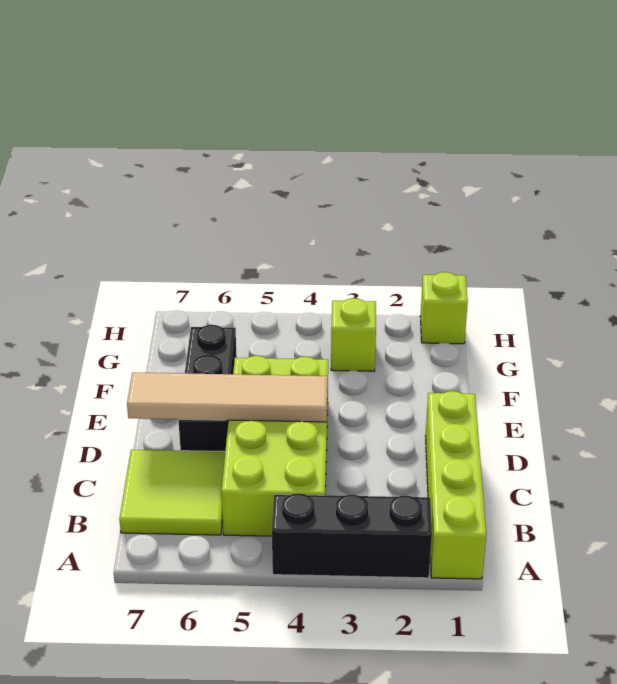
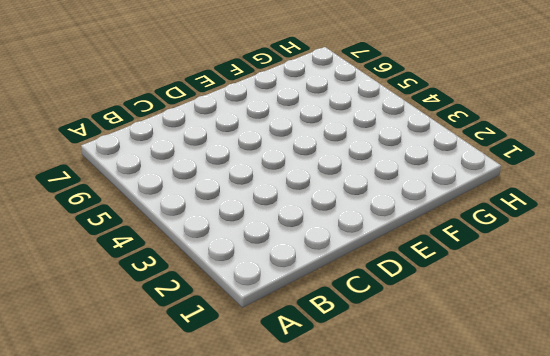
none -> lime 1x4 brick [425,391,486,579]
none -> black 1x3 brick [272,493,432,578]

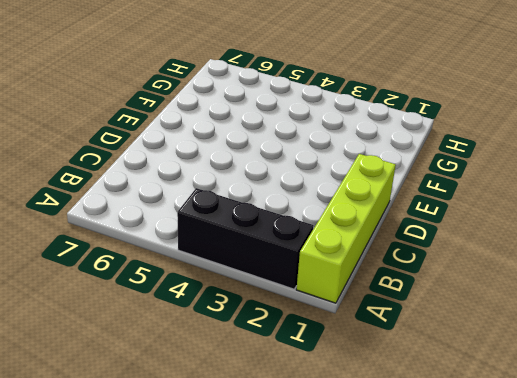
none -> lime 2x4 brick [221,356,328,536]
none -> lime 2x2 tile [119,450,225,535]

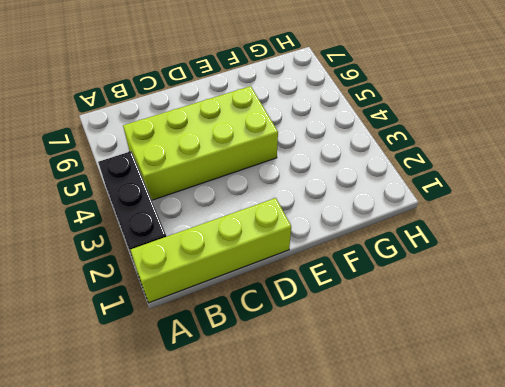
none -> lime 2x2 tile [119,450,225,535]
none -> black 1x3 brick [178,325,237,452]

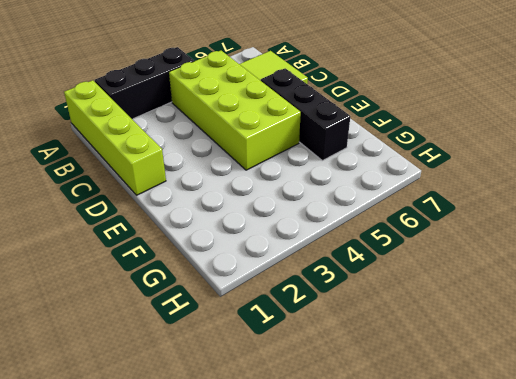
none -> lime 1x1 brick [331,298,376,371]
none -> lime 1x1 brick [420,272,468,344]

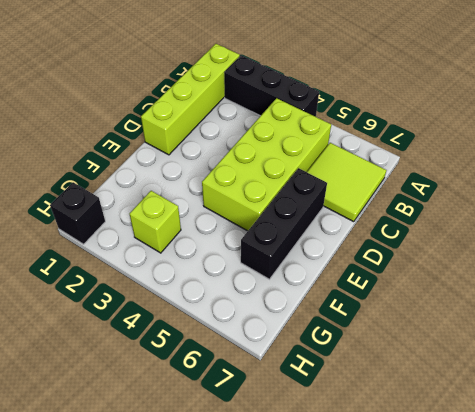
black 1x1 brick [50,182,105,244] -> lime 1x1 brick [420,272,468,344]
none -> tan 1x4 tile [127,373,328,422]

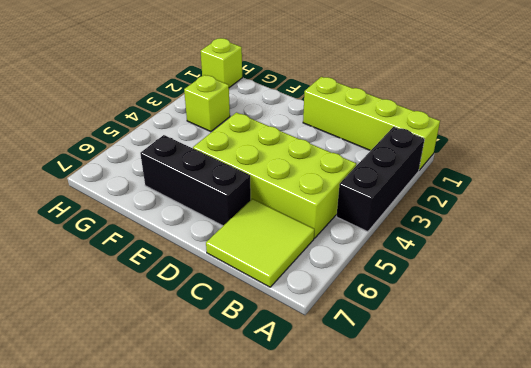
none -> tan 1x4 tile [127,373,328,422]

